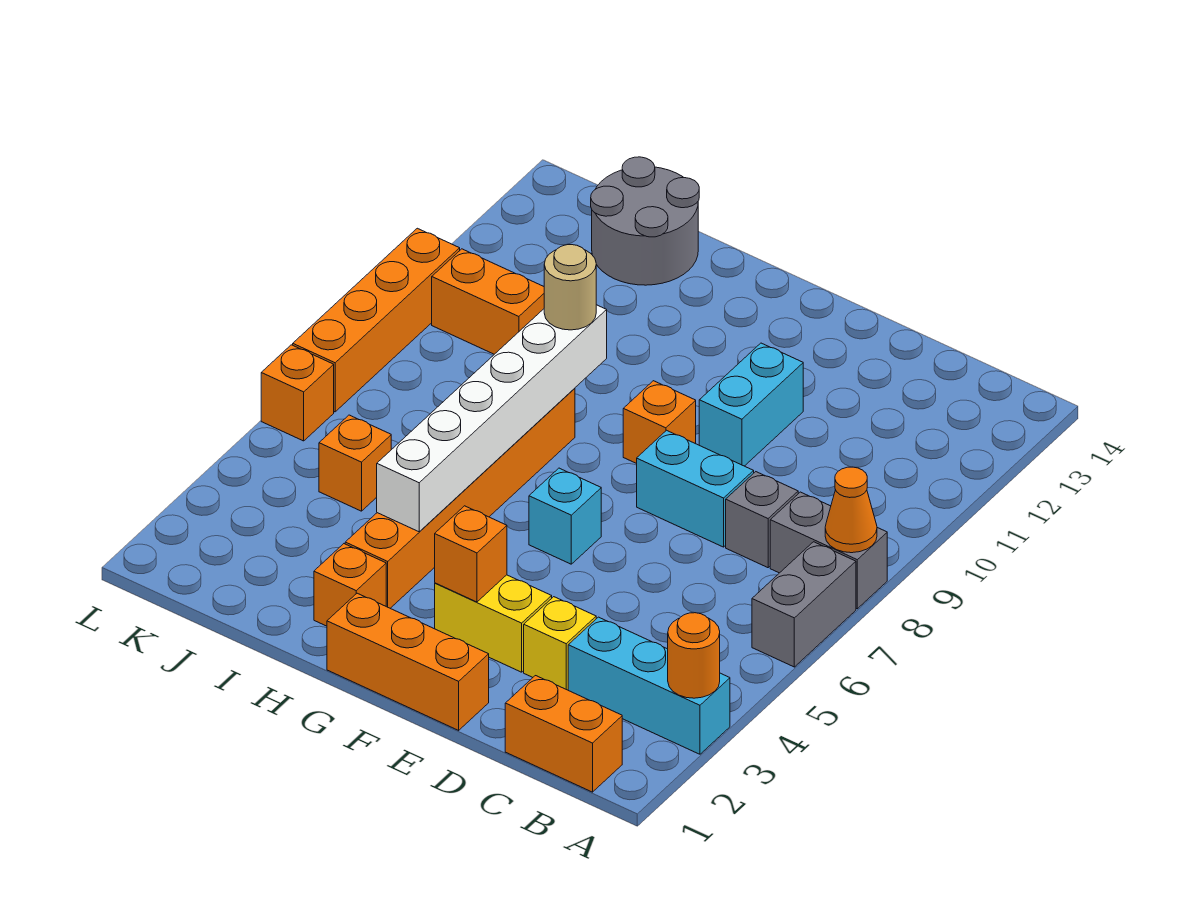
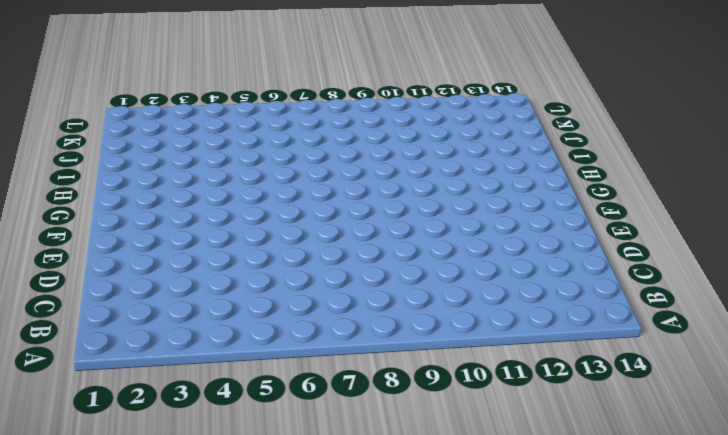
none -> cyan 1x3 brick [568,617,730,754]
none -> grey 1x2 brick [752,542,856,667]
none -> grey 1x2 brick [770,492,887,609]

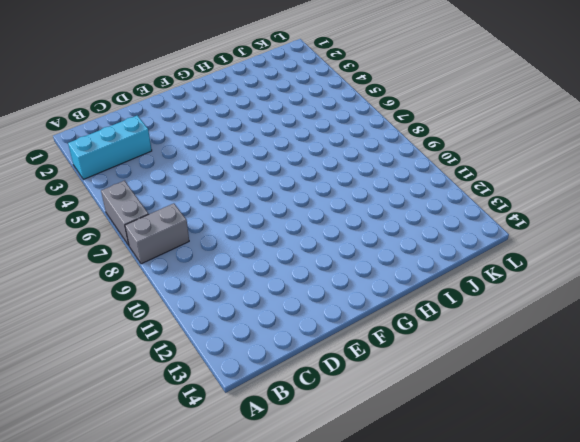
none -> orange 1x2 brick [505,676,622,792]
none -> grey 1x1 brick [726,472,798,568]
none -> yellow 1x1 brick [524,597,596,690]

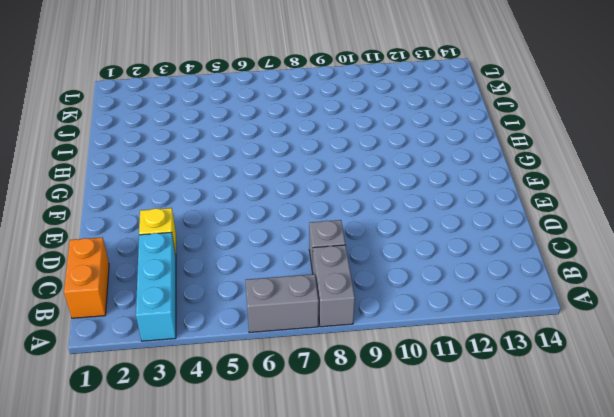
none -> cyan 1x2 brick [637,430,754,547]
none -> orange 1x3 brick [327,593,489,730]
none -> yellow 1x2 brick [435,575,552,672]

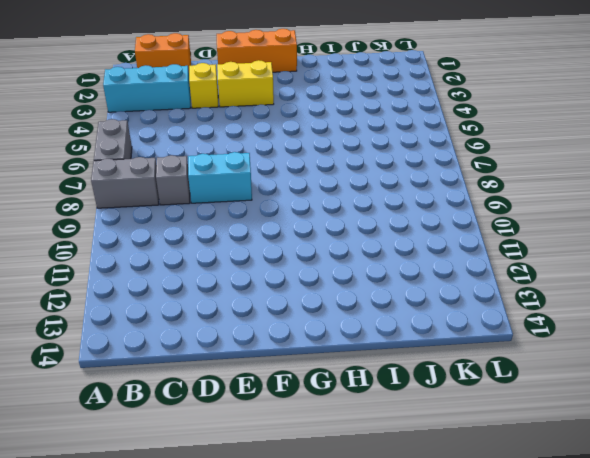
none -> cyan 1x2 brick [699,343,803,466]
none -> cyan 1x1 brick [529,468,601,564]
none -> orange 1x1 brick [623,381,696,464]

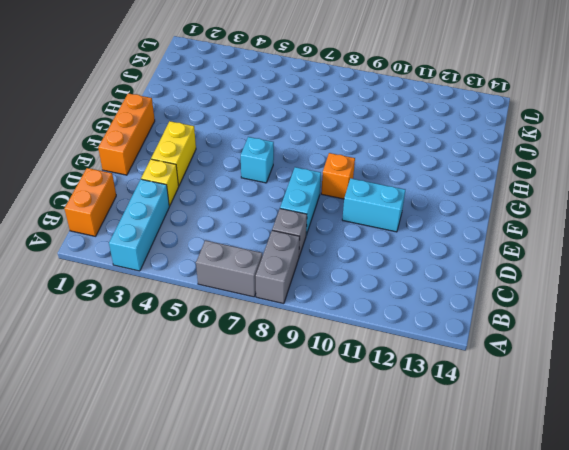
none -> orange 1x1 brick [314,544,386,626]
none -> orange 1x6 brick [345,388,575,608]
none -> grey 2x2 round brick [591,157,699,285]

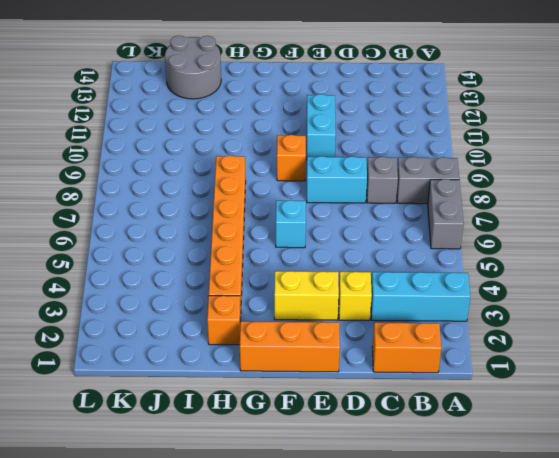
none -> orange 1x1 brick [319,415,391,511]
none -> orange 1x2 brick [432,249,544,354]
none -> orange 1x1 brick [261,345,334,441]

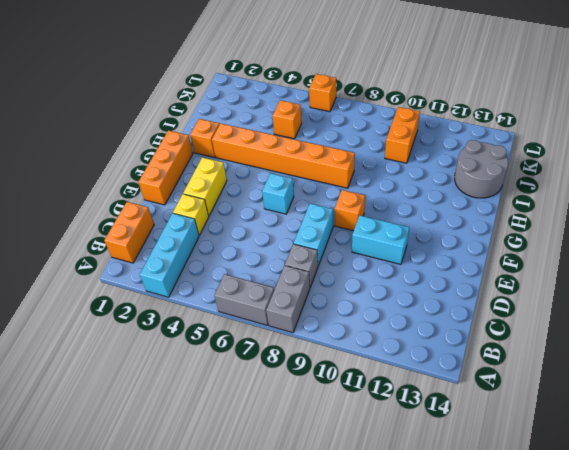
none -> orange 1x4 brick [293,228,460,412]
none -> orange 1x1 round brick [668,613,720,698]
none -> orange 1x1 cone [825,467,877,553]

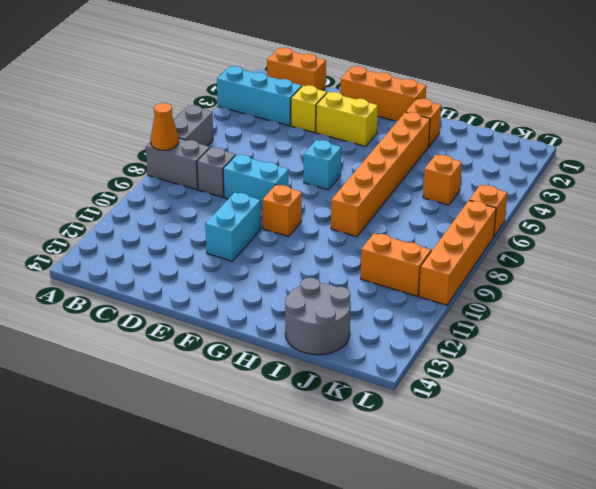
none -> orange 1x1 round brick [668,613,720,698]
none -> orange 1x1 brick [435,506,507,602]
none -> white 1x6 brick [377,305,607,532]

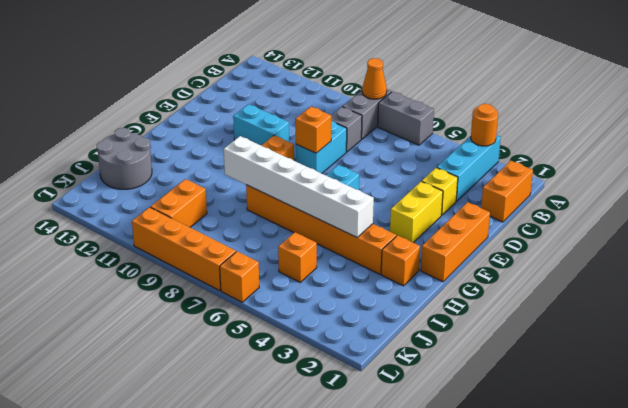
orange 1x1 brick [295,107,331,153] -> orange 1x1 brick moved to [435,506,507,602]
none -> tan 1x1 round brick [544,245,596,330]

